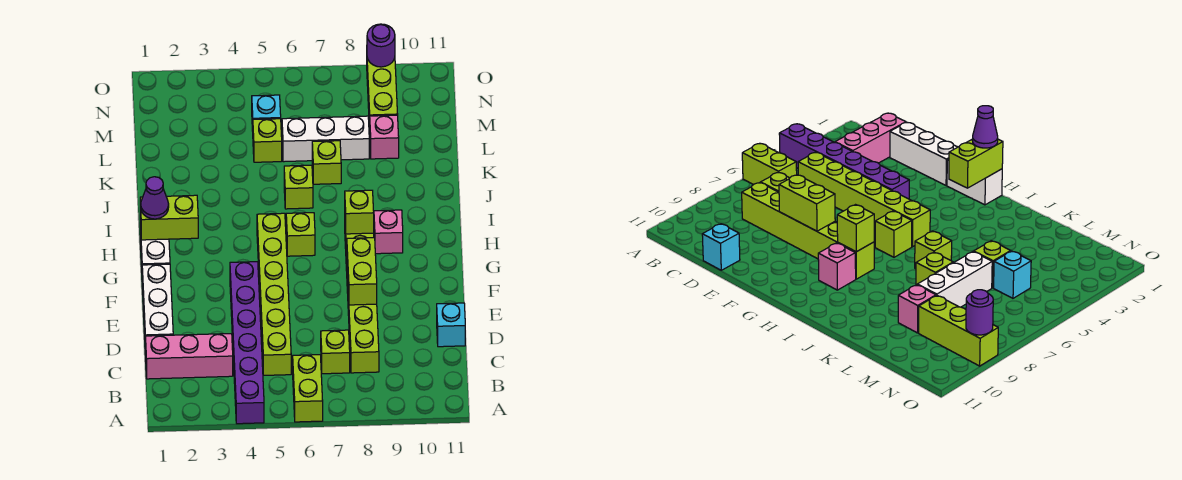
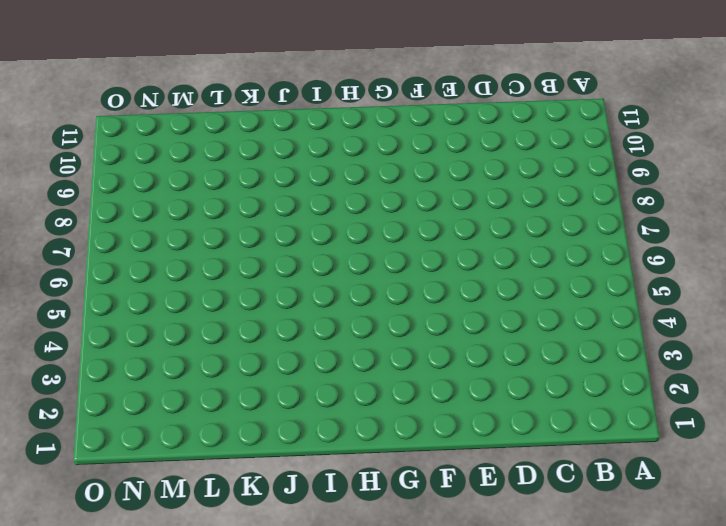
none -> purple 1x6 brick [230,262,264,424]
none -> lime 1x2 brick [293,355,323,422]
none -> pink 1x3 brick [146,334,233,379]

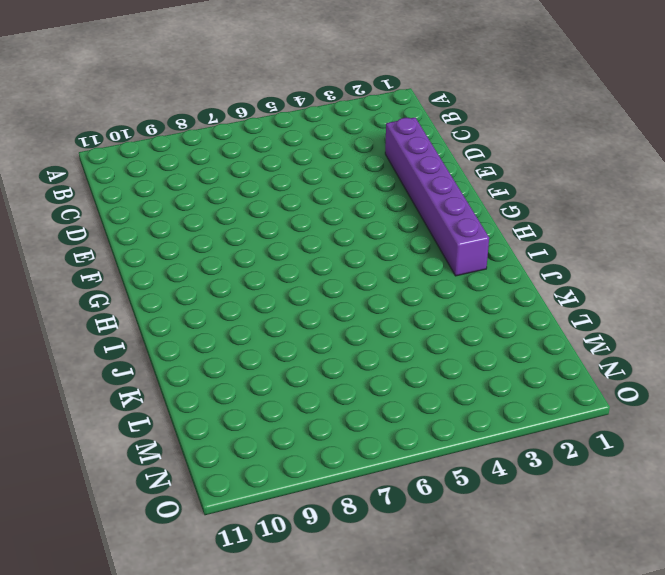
purple 1x6 brick [385,118,489,276] -> purple 1x6 brick moved to [230,262,264,424]
none -> lime 1x2 brick [293,355,323,422]
none -> pink 1x3 brick [146,334,233,379]
none -> lime 1x6 brick [257,213,291,375]

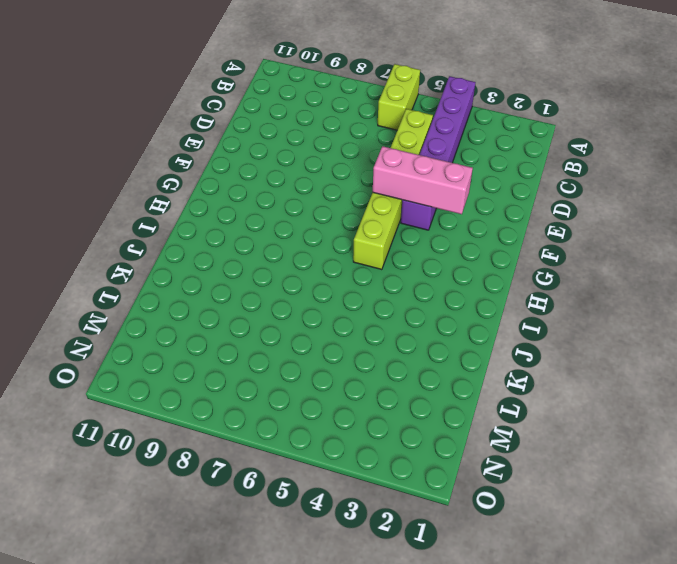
pink 1x3 brick [373,146,473,214] -> pink 1x3 brick moved to [146,334,233,379]
none -> lime 1x1 brick [321,330,350,374]
none -> lime 1x6 brick [345,228,379,373]
none -> white 1x3 brick [142,264,173,355]

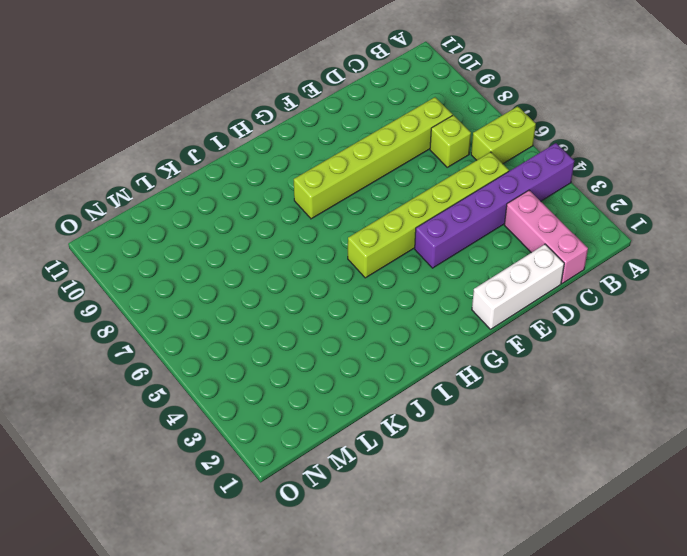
none -> cyan 1x1 brick [437,303,465,347]
none -> white 1x2 brick [140,224,170,267]
none -> lime 1x1 brick [286,213,315,256]

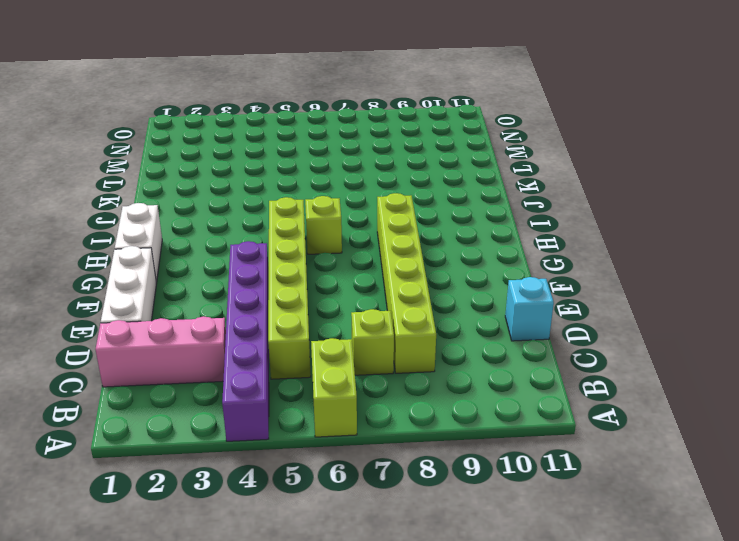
none -> pink 1x1 brick [374,210,403,254]
none -> lime 1x1 brick [284,165,313,209]
none -> lime 1x1 brick [312,141,341,184]

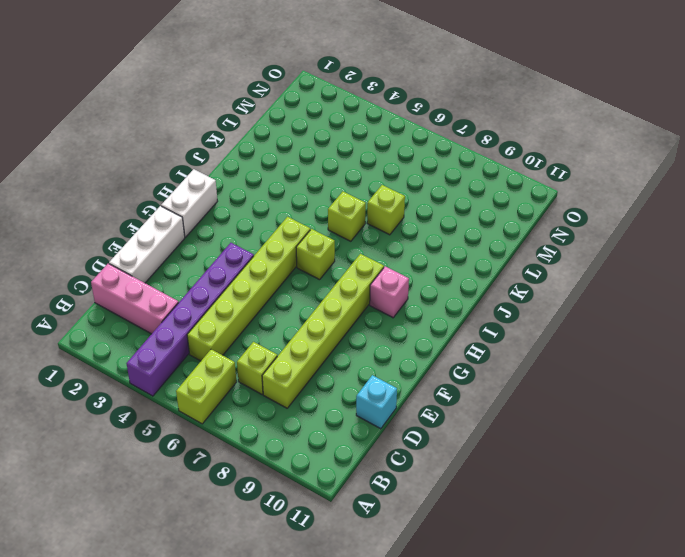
none -> lime 1x1 brick [253,119,282,162]
none -> white 1x3 brick [282,116,369,162]
none -> pink 1x1 brick [370,115,399,159]

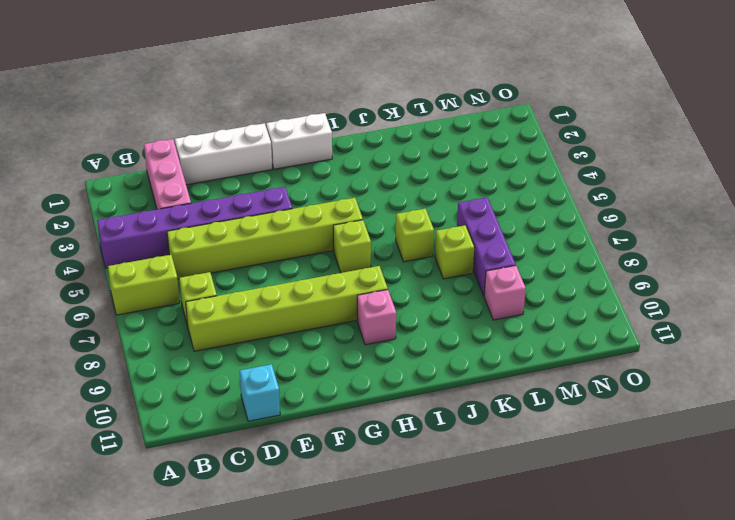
purple 1x3 brick [457,197,516,296] -> white 1x3 brick [282,116,369,162]
none -> lime 1x1 brick [253,119,282,162]
none -> cyan 1x1 brick [252,95,281,131]
none -> lime 1x3 brick [367,58,398,130]

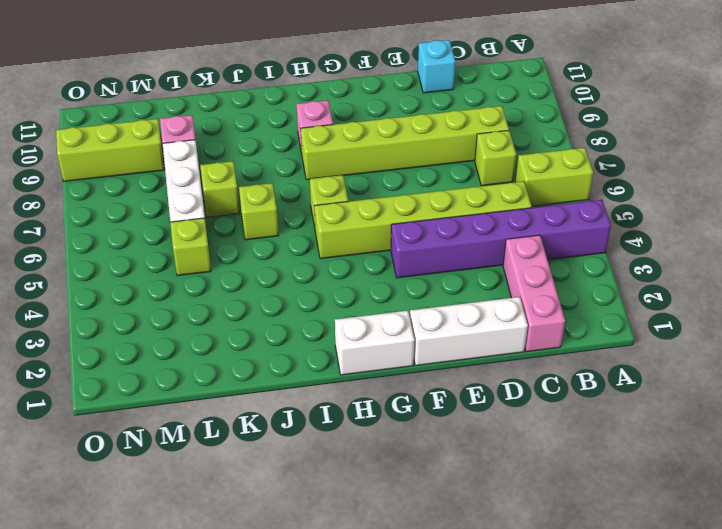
none -> cyan 1x1 brick [252,95,281,131]
none -> lime 1x2 brick [347,238,377,305]
none -> lime 1x2 brick [140,195,198,240]

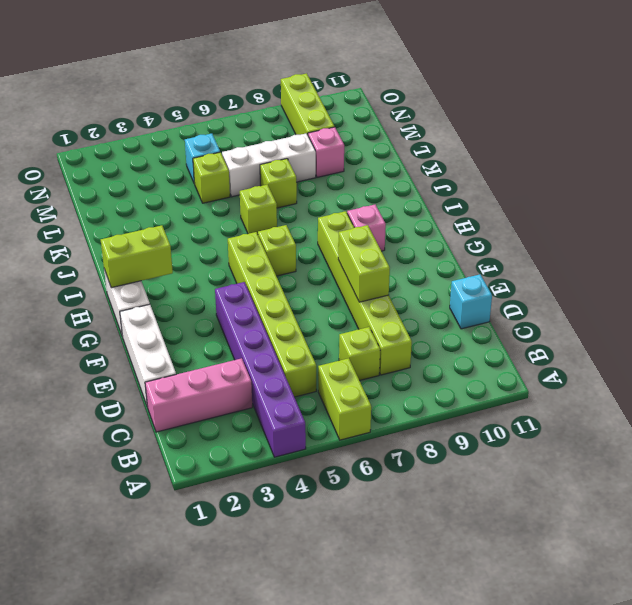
none -> lime 1x1 brick [345,190,374,234]
none -> purple 1x1 round brick [367,24,395,67]
none -> purple 1x1 cone [141,177,169,219]

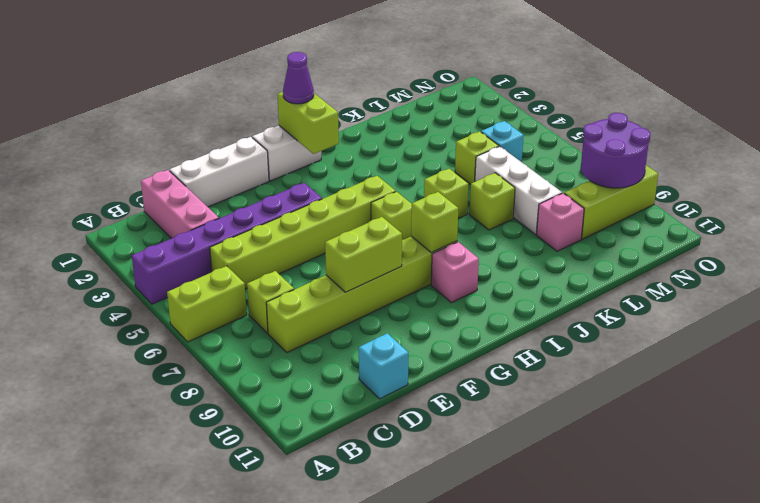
purple 2x2 round brick [581,113,650,188] -> purple 1x1 round brick [367,24,395,67]

